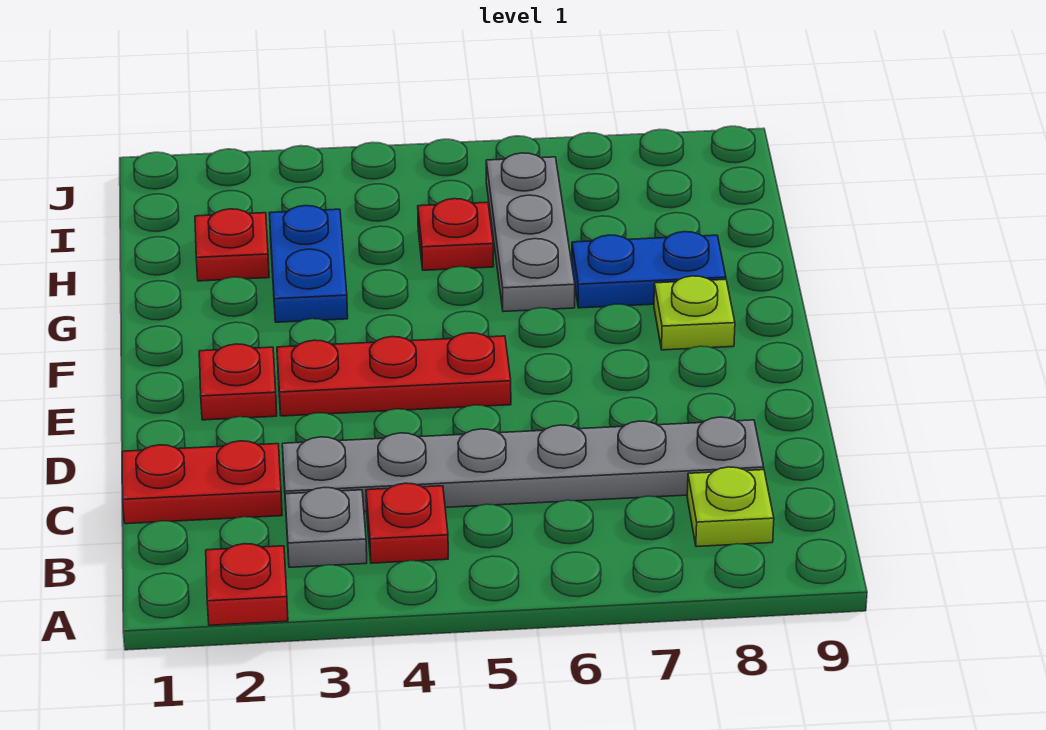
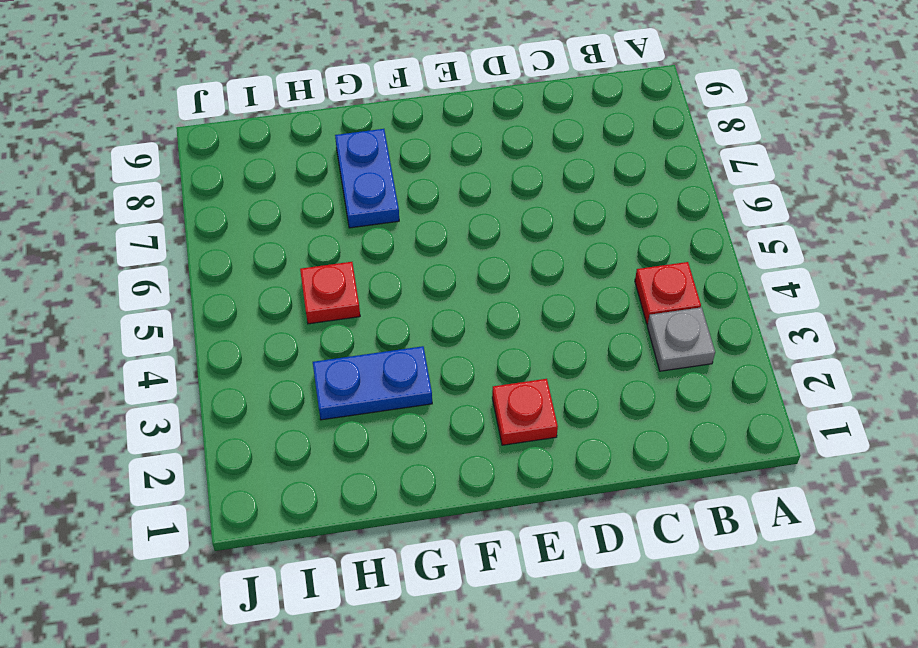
none -> red 1x1 plate [206,544,288,625]
none -> lime 1x1 plate [687,467,774,547]
none -> red 1x2 plate [122,441,282,524]

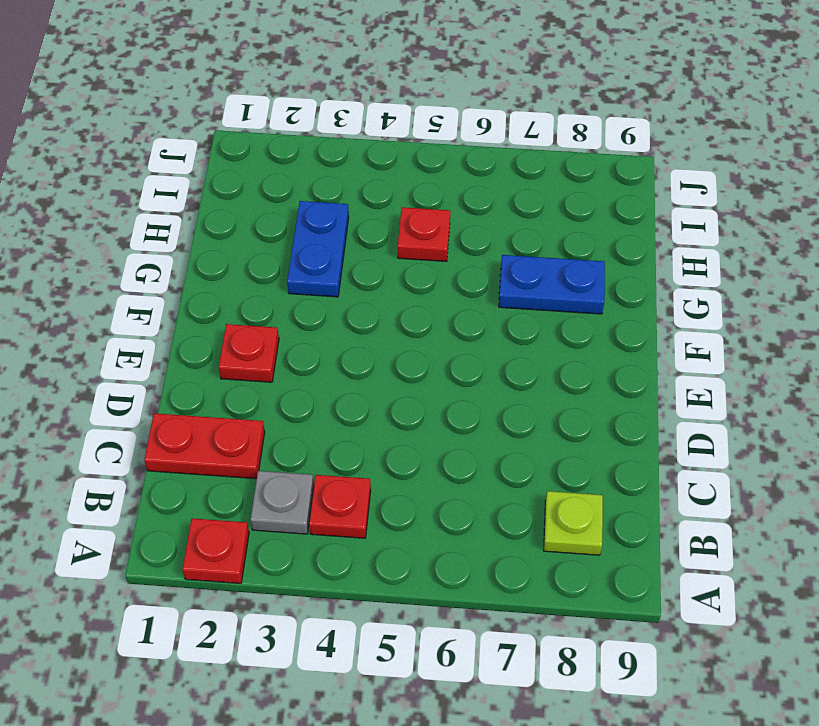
none -> grey 1x6 plate [282,417,764,512]
none -> red 1x3 plate [277,333,511,416]
none -> lime 1x1 plate [654,276,735,350]

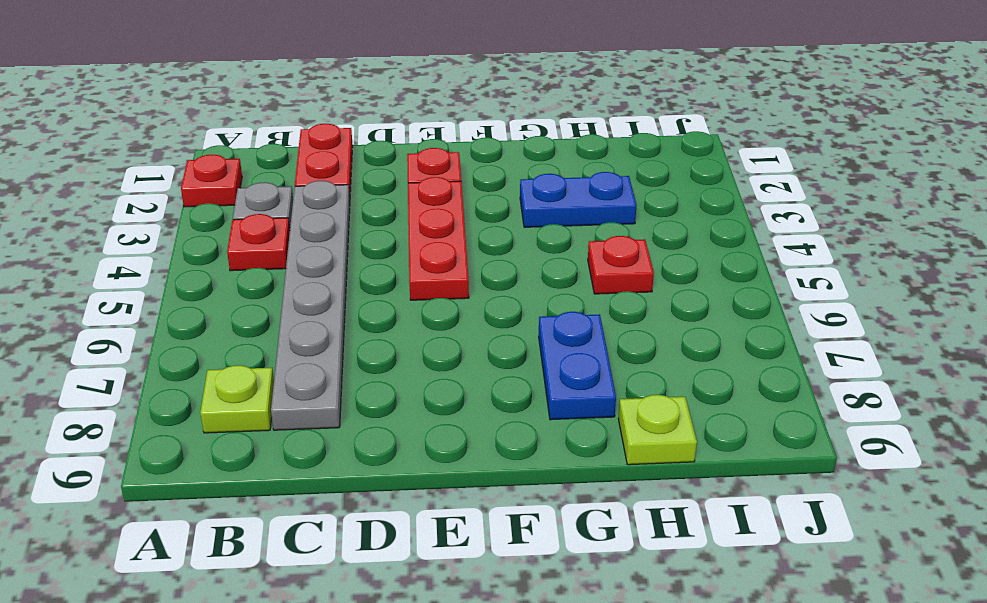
lime 1x1 plate [618,395,697,465] -> lime 1x1 plate moved to [654,276,735,350]
none -> grey 1x3 plate [486,153,575,312]
none -> red 1x1 plate [195,209,269,281]

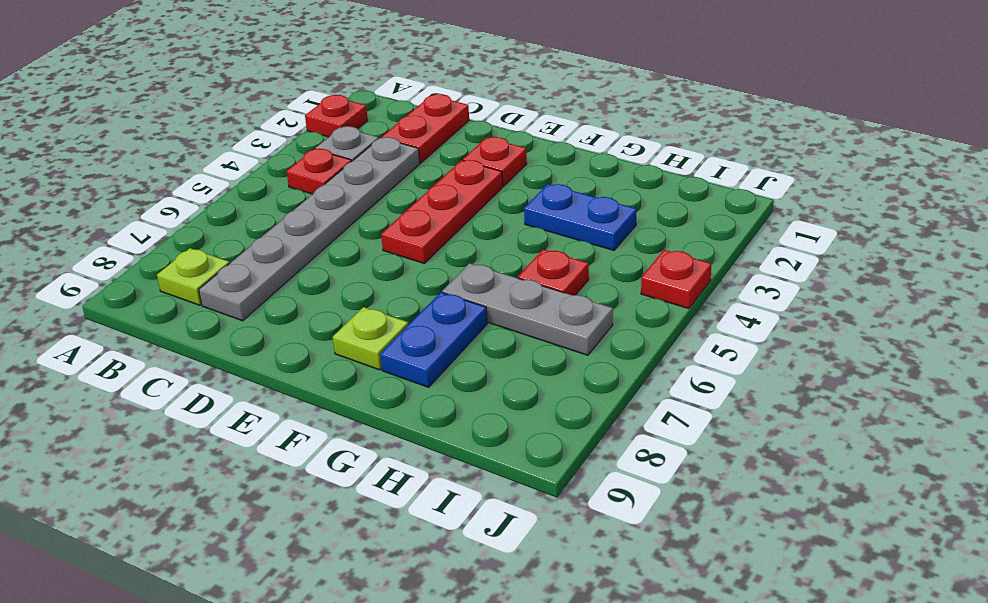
red 1x1 plate [641,250,712,309] -> red 1x1 plate moved to [195,209,269,281]

